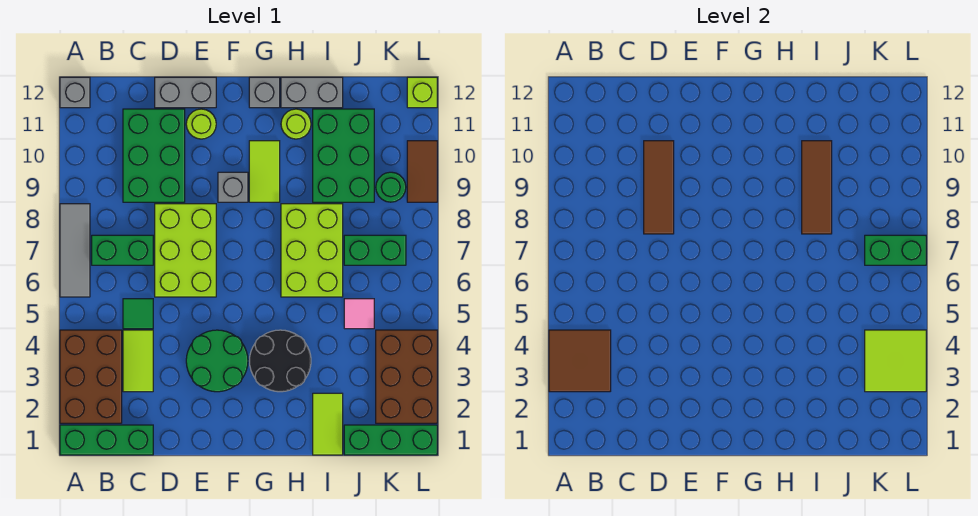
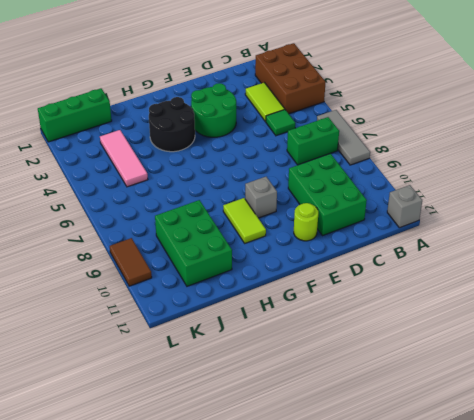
pink 1x3 tile [100,130,148,187] -> pink 1x1 tile [344,299,374,329]
none -> green 1x3 brick [60,425,153,455]
none -> lime 2x3 brick [155,204,216,297]
none -> grey 1x2 brick [155,77,216,108]
none -> grey 1x1 brick [249,77,280,108]

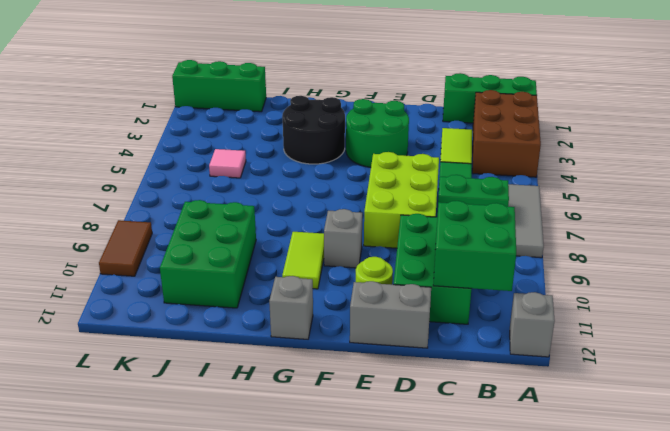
green 2x2 brick [433,201,516,291] -> none
none -> lime 2x3 brick [281,204,343,297]
none -> lime 1x1 round brick [281,109,311,139]
none -> grey 1x2 brick [281,77,343,108]
none -> lime 1x2 tile [313,393,343,455]

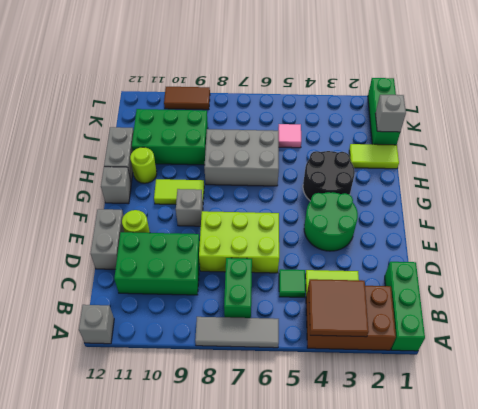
grey 2x3 brick [204,129,279,186] -> lime 2x3 brick [281,204,343,297]
grey 1x1 brick [375,95,406,132] -> none
none -> green 1x2 brick [344,235,406,265]
none -> brown 2x3 brick [376,330,437,423]
none -> green 1x1 round brick [376,172,406,202]
none -> lime 1x1 brick [407,77,437,108]

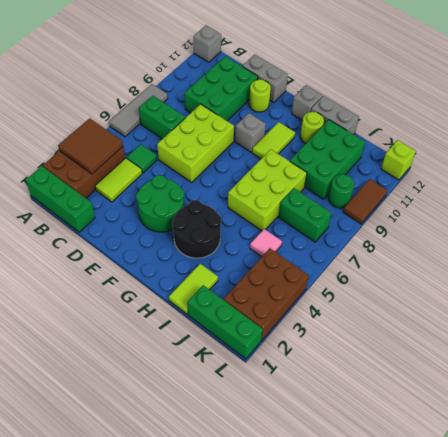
none -> brown 1x3 tile [644,141,674,234]
none -> brown 1x3 tile [802,141,832,234]
none -> lime 2x2 tile [865,330,926,392]
none -> green 1x2 brick [865,235,926,265]

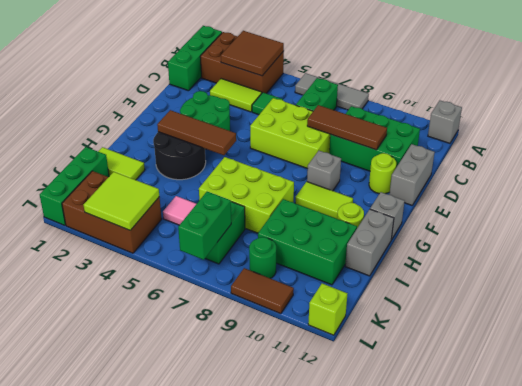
brown 1x3 tile [157,110,236,155] -> brown 1x3 tile moved to [802,141,832,234]

